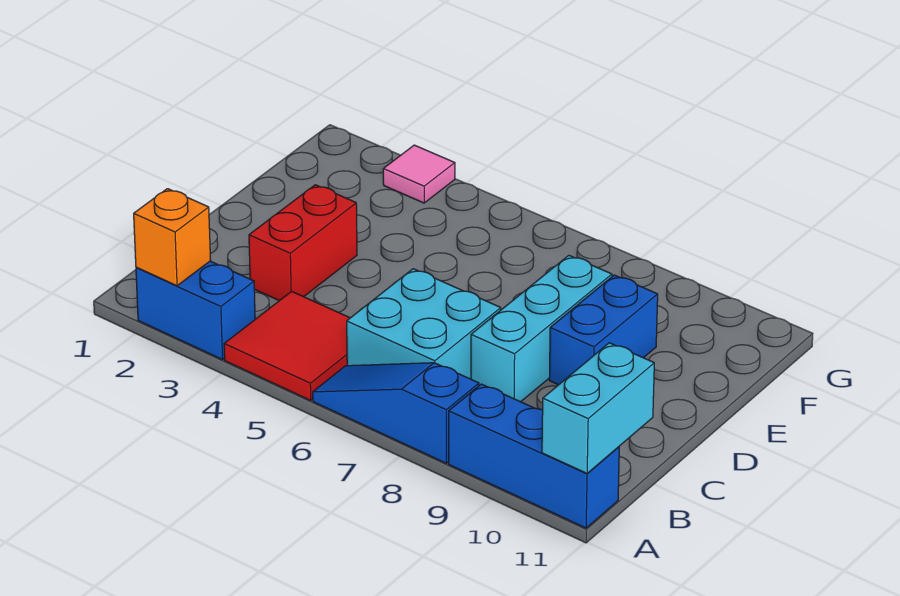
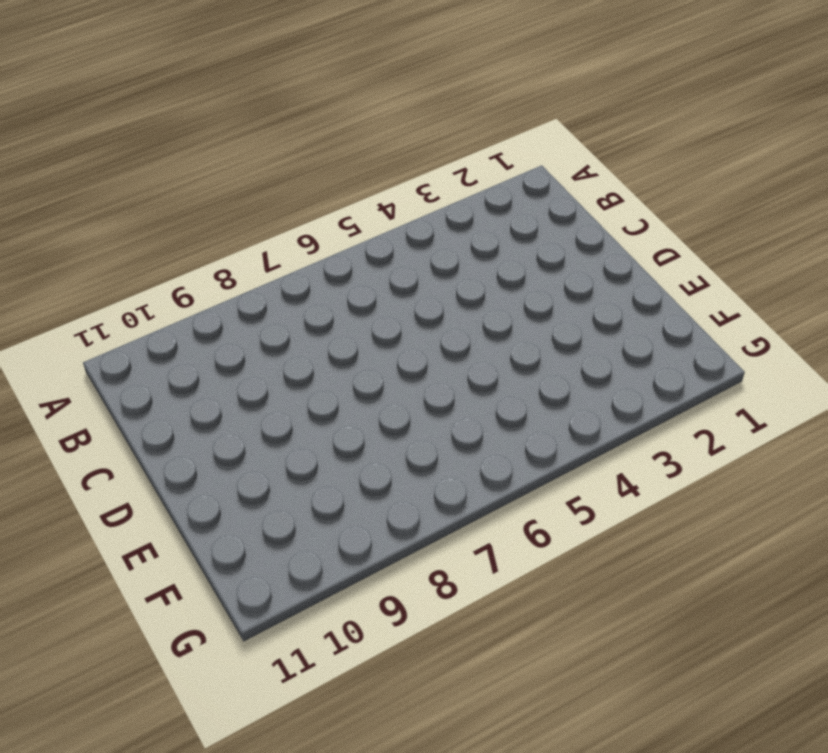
none -> blue 1x2 brick [136,261,255,360]
none -> red 2x2 tile [224,291,350,400]

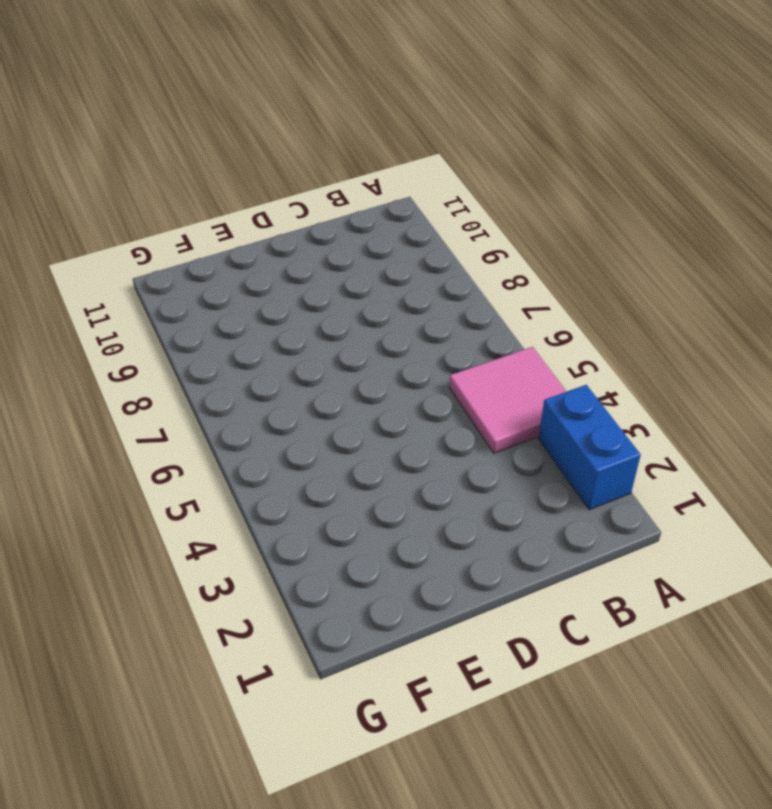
pink 2x2 tile [449,347,567,453] -> red 2x2 tile [224,291,350,400]
none -> blue 1x3 slope [313,363,479,463]
none -> blue 1x3 brick [449,384,619,528]

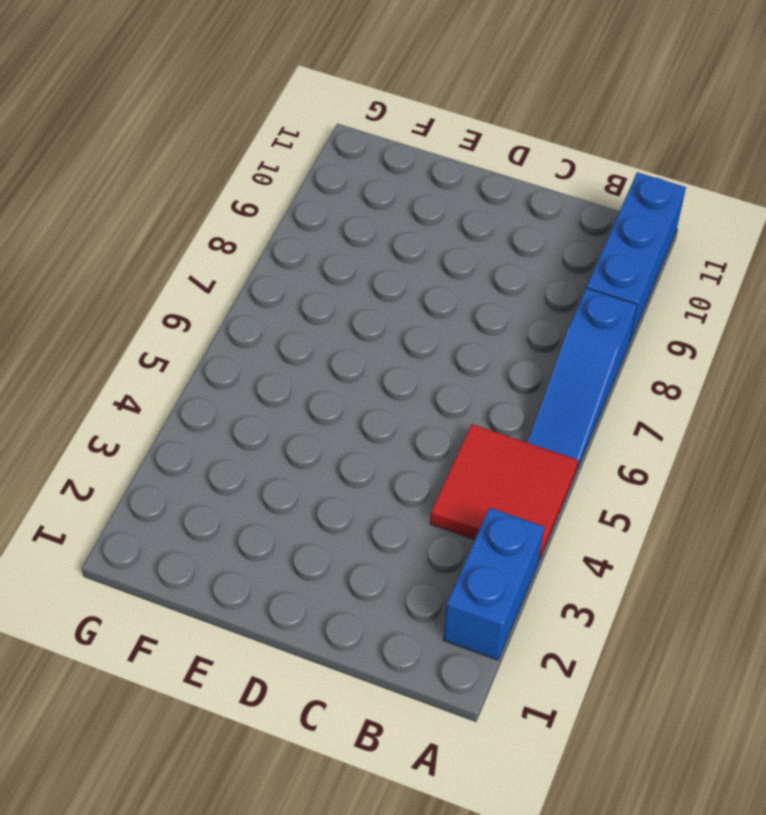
none -> cyan 2x2 brick [347,269,501,379]
none -> red 1x2 brick [249,185,357,301]

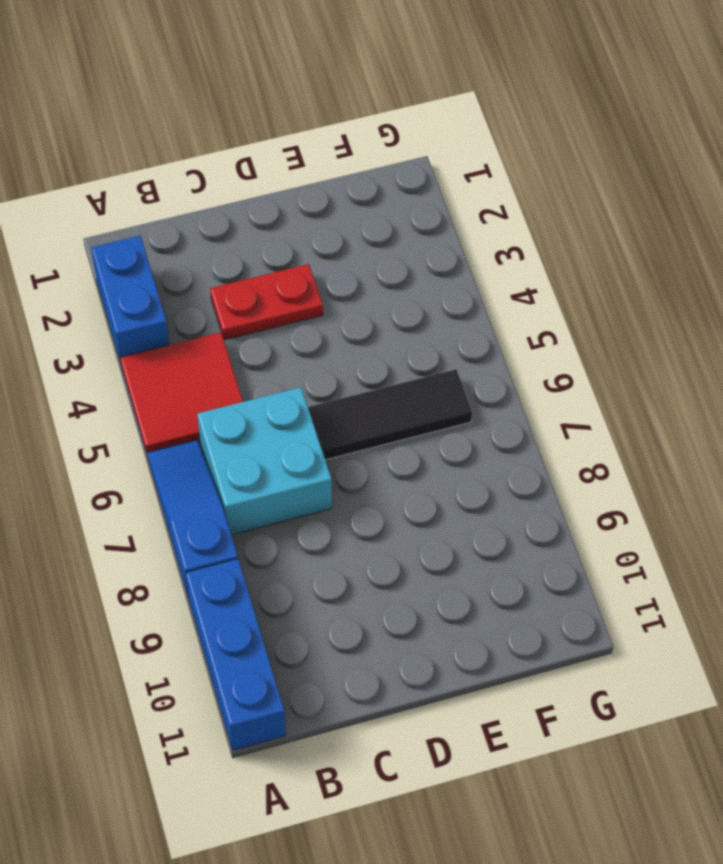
red 1x2 plate [210,264,323,340] -> red 1x2 brick [249,185,357,301]
black 1x3 tile [308,369,472,460] -> none
none -> cyan 1x3 brick [471,255,612,402]
none -> blue 1x2 brick [549,275,658,385]

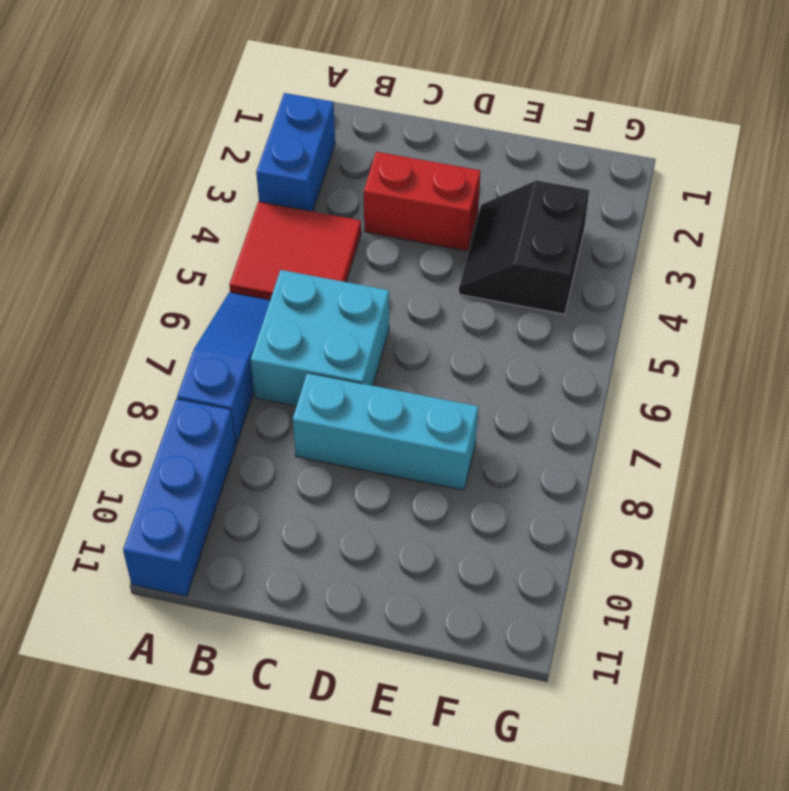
black 2x2 slope [459,180,589,314] -> none
none -> blue 1x2 brick [549,275,658,385]
none -> pink 1x1 tile [383,145,455,203]

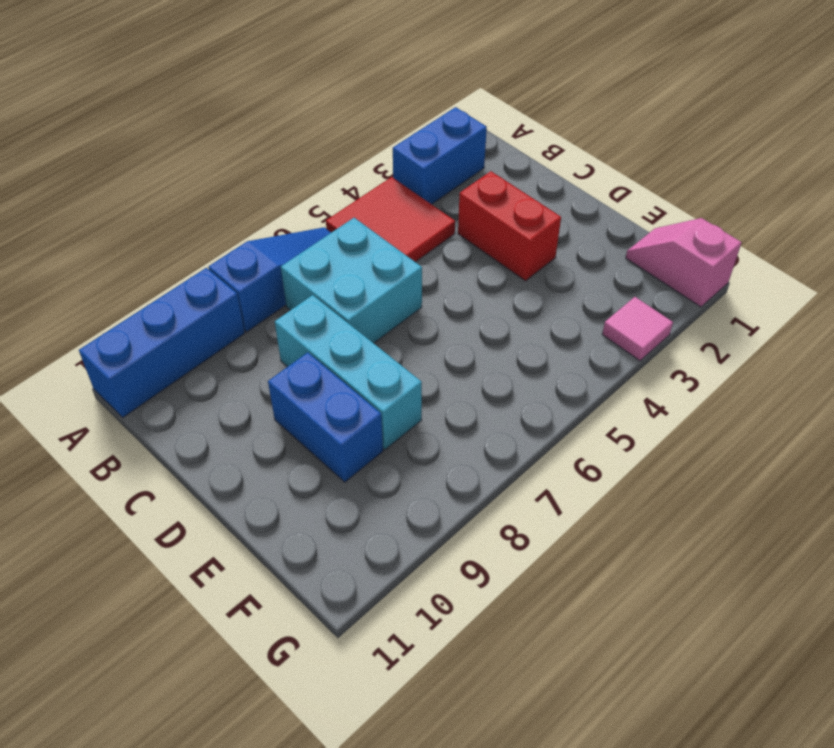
pink 1x2 slope [626,218,742,307] -> none
none -> orange 1x1 brick [134,189,211,286]
none -> cyan 1x2 brick [542,343,654,473]

